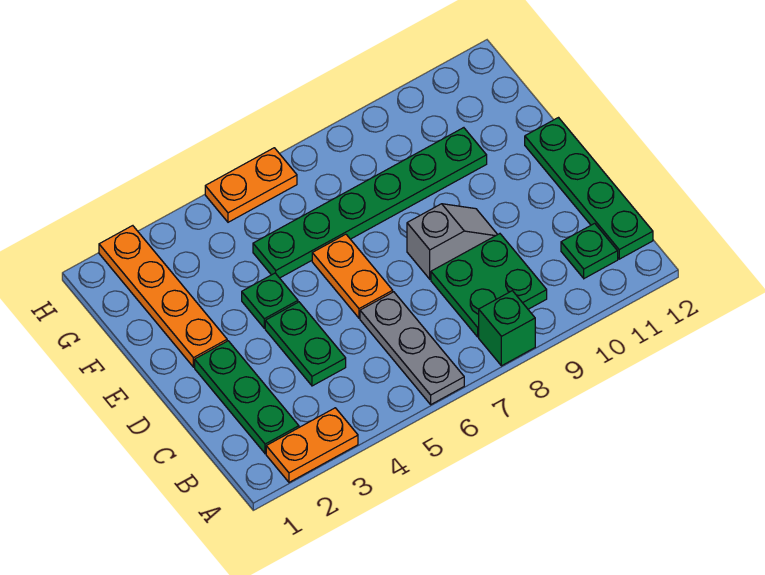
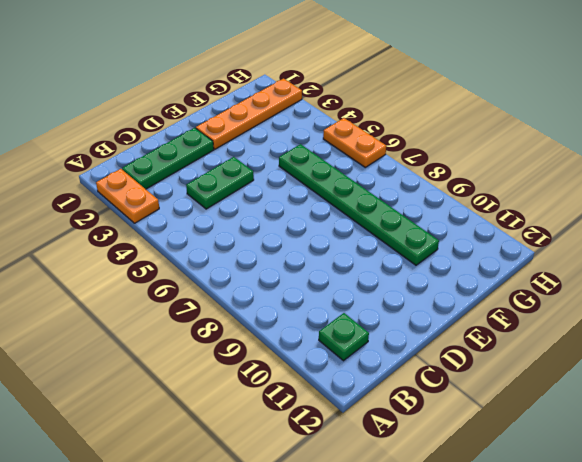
none -> grey 1x3 plate [360,292,464,404]
none -> green 1x1 brick [479,291,535,366]
none -> green 2x2 plate [431,234,547,337]

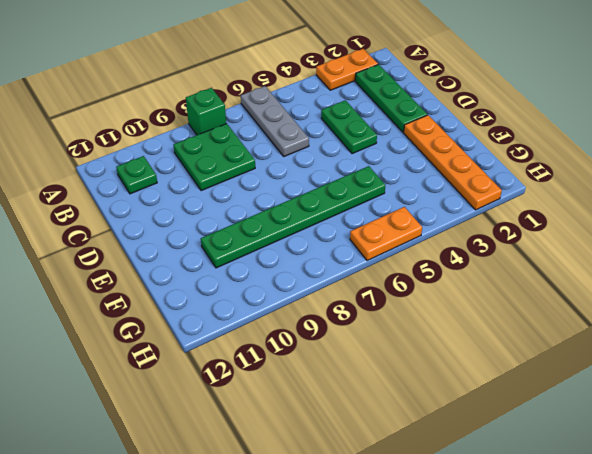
none -> green 1x4 plate [525,118,653,259]
none -> orange 1x2 plate [312,234,393,318]
none -> grey 1x2 slope [407,204,498,279]

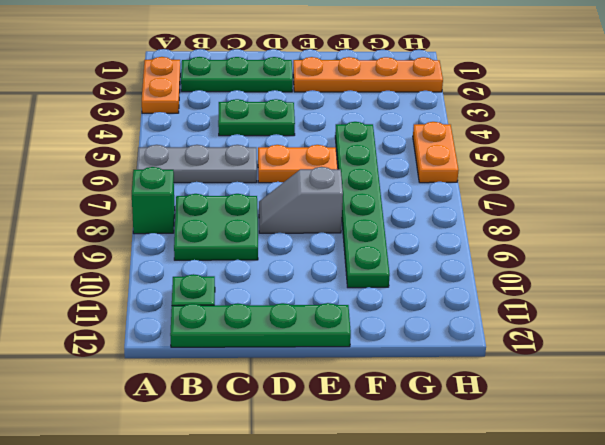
grey 1x2 slope [259,167,343,233] -> grey 1x2 slope turned to [407,204,498,279]
none -> green 1x1 plate [242,273,298,328]

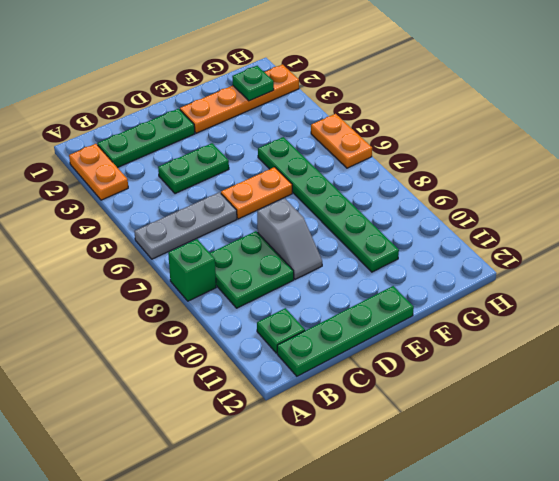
green 1x1 plate [232,66,274,101] -> green 1x1 plate moved to [242,273,298,328]

